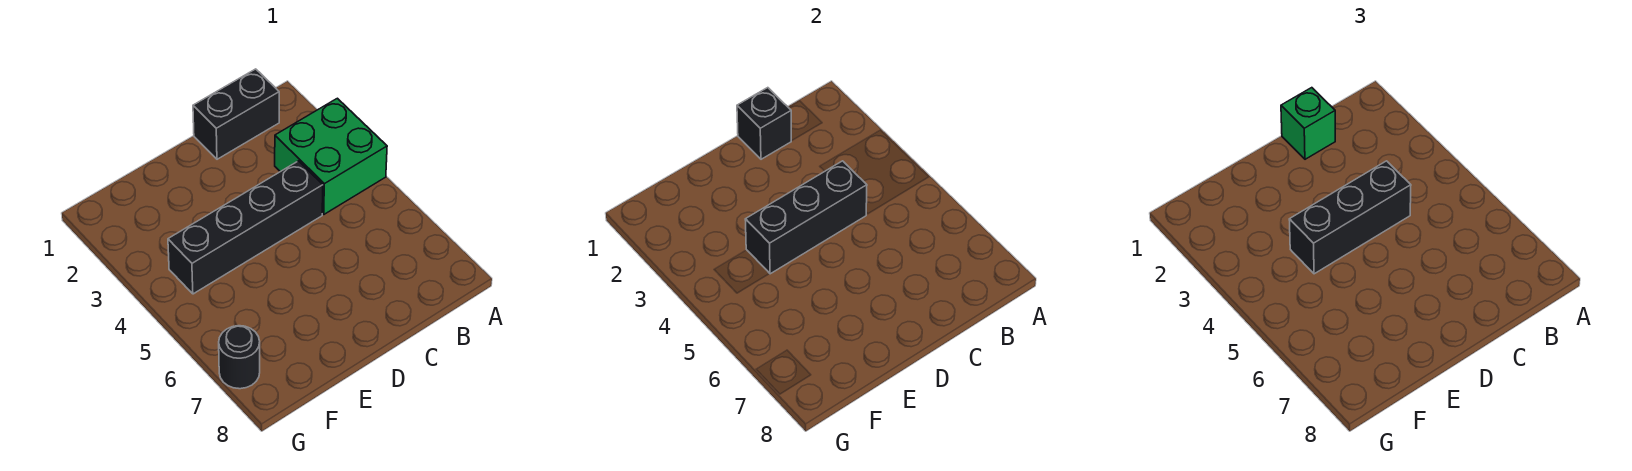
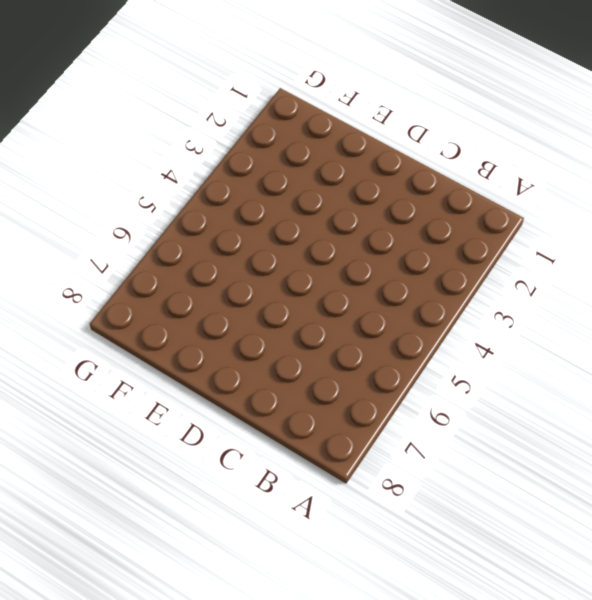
none -> green 2x2 brick [275,98,387,214]
none -> black 1x2 brick [193,69,279,159]

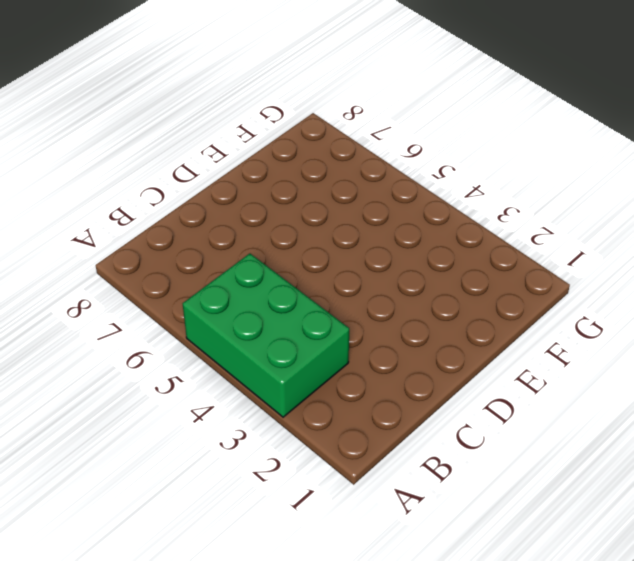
green 2x3 brick [183,254,349,417] -> green 2x2 brick [275,98,387,214]
none -> black 1x2 brick [193,69,279,159]
none -> black 1x4 brick [168,161,323,294]

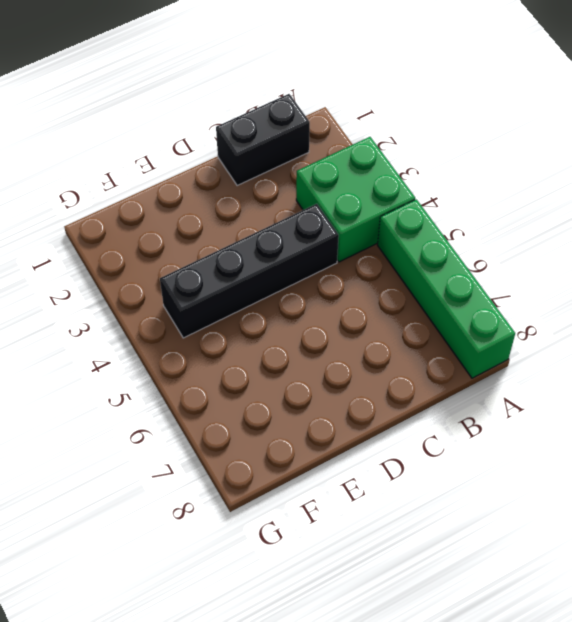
green 1x4 brick [378,199,515,378] -> none
none -> black 1x1 round brick [219,326,260,389]
none -> black 1x1 brick [737,88,791,159]

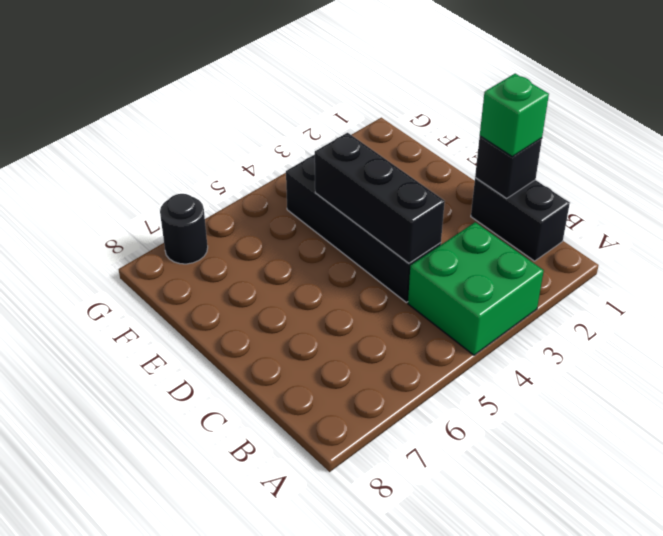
none -> black 1x3 brick [1289,161,1411,274]

